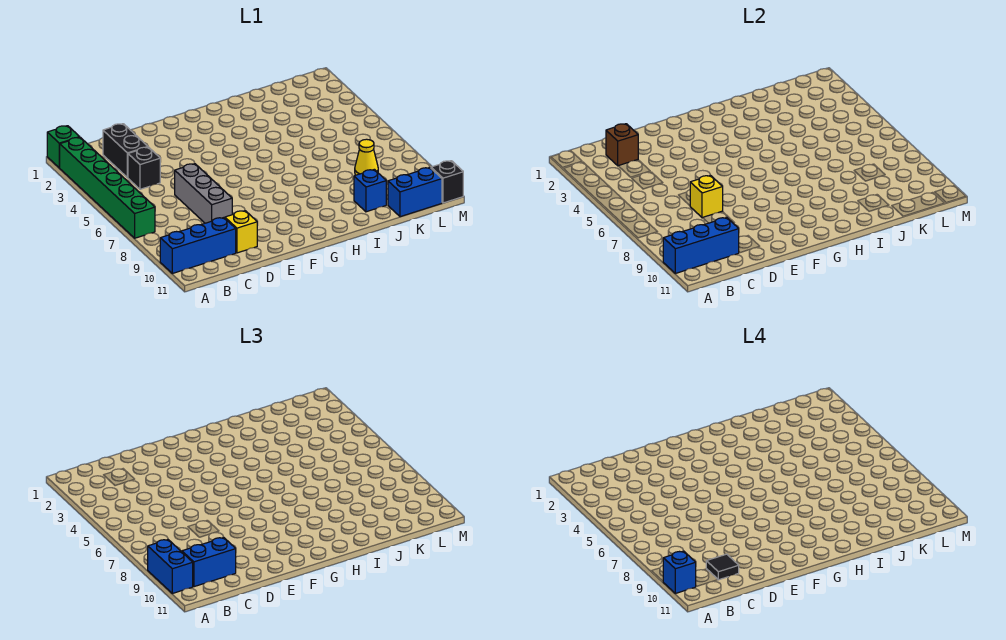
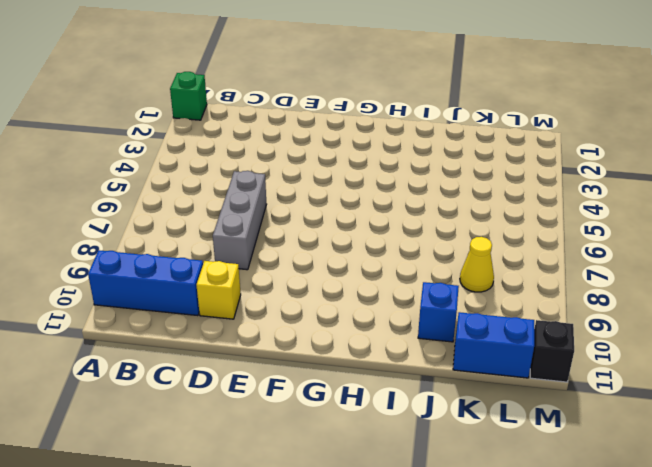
none -> green 1x6 brick [60,137,155,238]
none -> black 1x2 brick [103,124,148,178]
none -> black 1x1 brick [128,147,160,189]

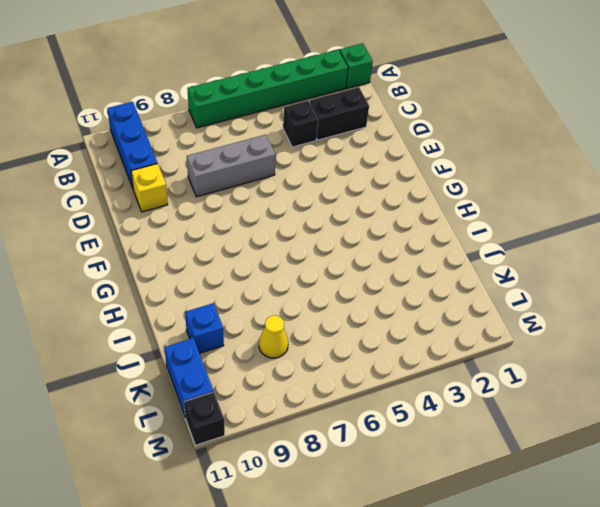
none -> blue 1x3 brick [663,217,739,273]
none -> brown 1x1 brick [606,124,638,166]
none -> yellow 1x1 brick [690,175,723,218]

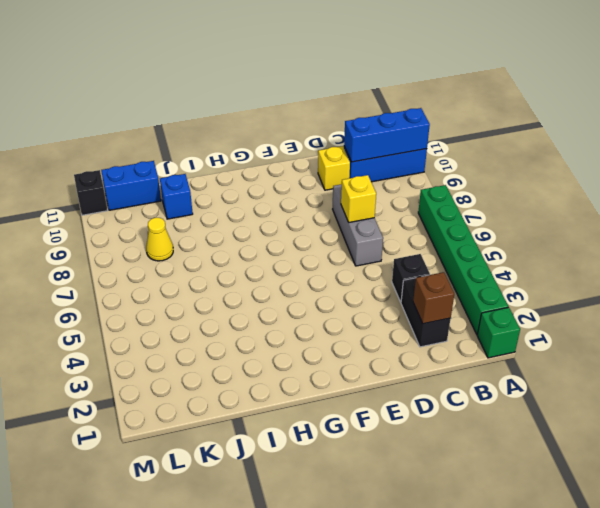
none -> blue 1x2 brick [148,540,193,593]
none -> blue 1x2 brick [182,537,236,587]
none -> blue 1x1 brick [663,551,696,593]

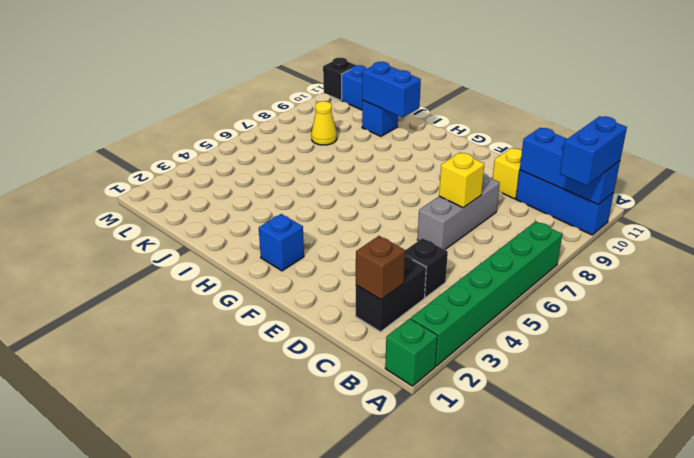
blue 1x1 brick [259,214,304,271] -> blue 1x1 brick moved to [663,551,696,593]
blue 1x2 brick [362,62,421,118] -> blue 1x2 brick moved to [182,537,236,587]
none -> black 1x1 tile [706,554,739,580]

